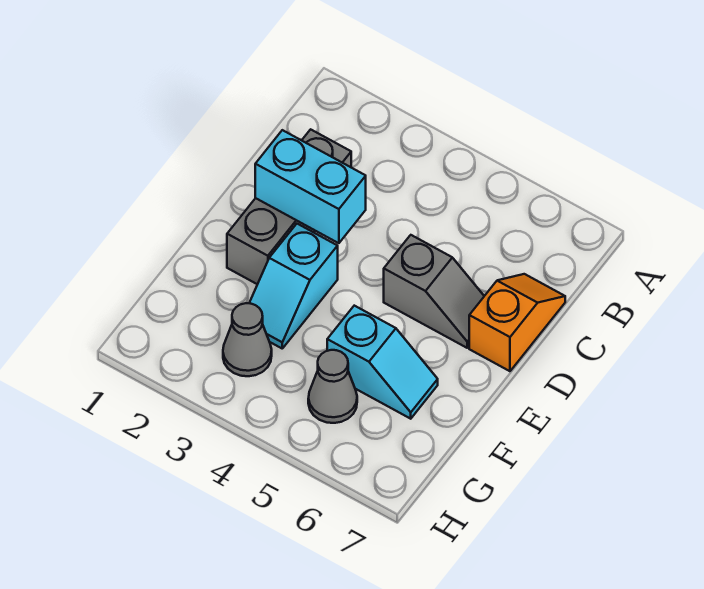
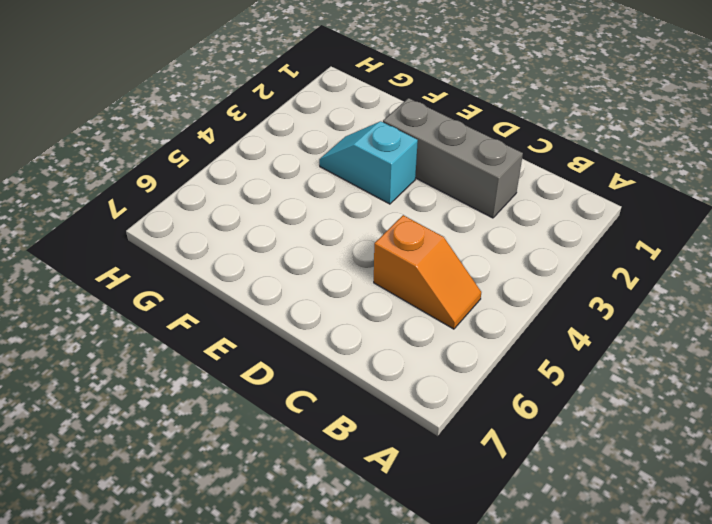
orange 1x2 slope [374,215,481,329] -> orange 1x2 slope moved to [469,274,565,371]
none -> grey 1x2 slope [384,235,484,348]
none -> cyan 1x2 slope [327,306,438,419]

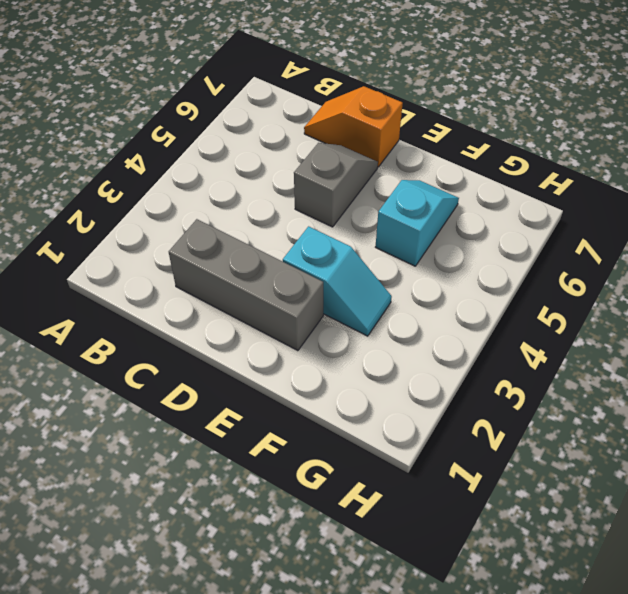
none -> grey 1x1 cone [223,303,272,376]
none -> grey 1x1 cone [308,350,357,423]

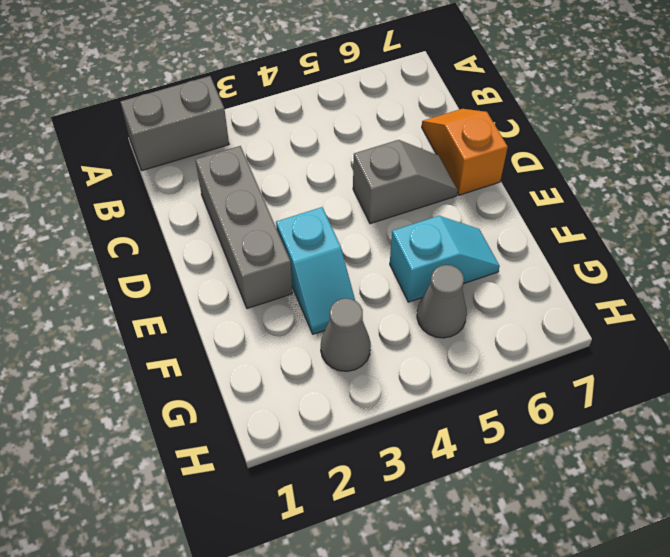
grey 1x2 brick [120,76,229,170] -> none
none -> cyan 1x2 brick [255,130,366,243]

